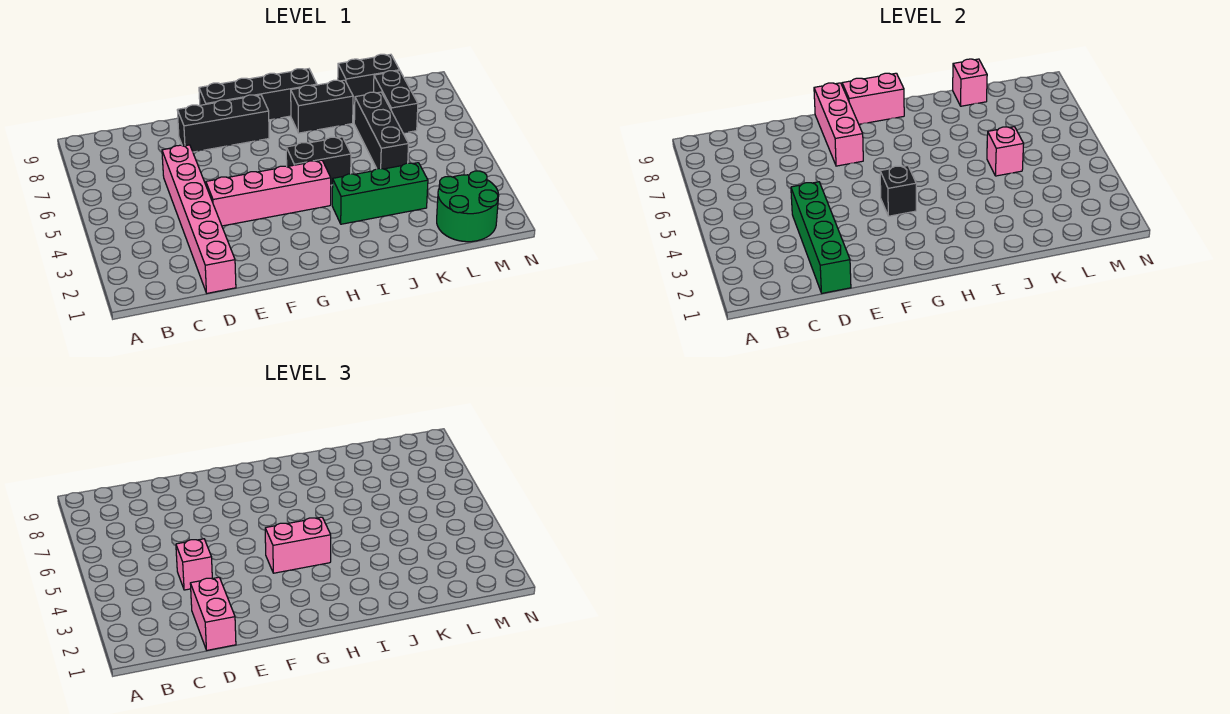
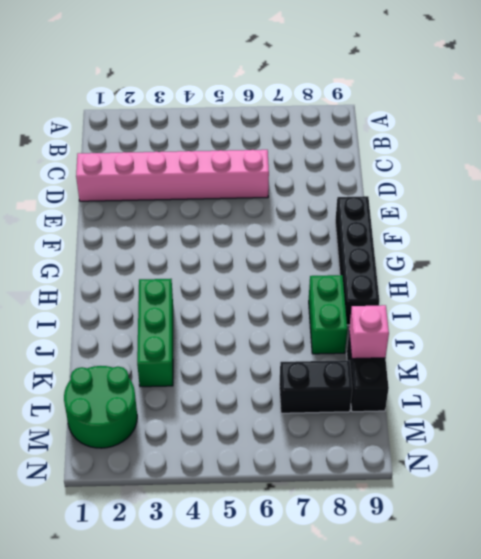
green 1x2 brick [309,275,347,354] -> black 1x2 brick [291,80,353,133]
none -> pink 1x4 brick [206,160,331,226]
none -> black 1x3 brick [177,95,269,152]
none -> black 1x2 brick [286,137,351,185]

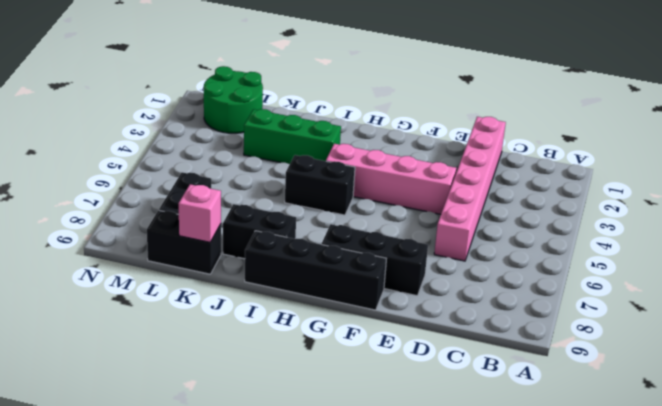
none -> black 1x3 brick [354,92,409,169]
none -> green 1x4 brick [791,182,851,293]
none -> pink 1x3 brick [814,83,863,166]

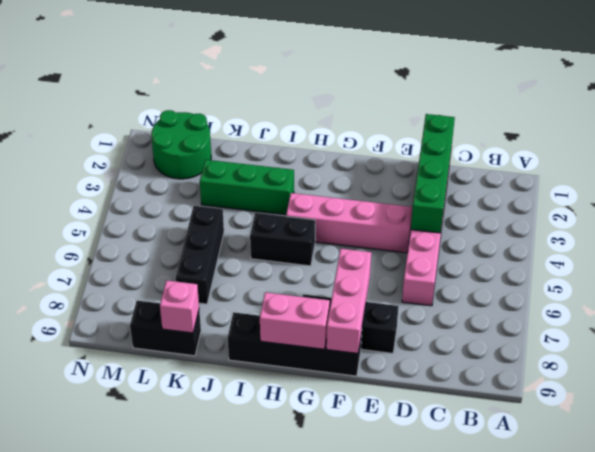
none -> black 1x2 brick [291,80,353,133]
none -> black 1x2 brick [374,71,418,133]
none -> black 1x1 brick [880,166,916,216]

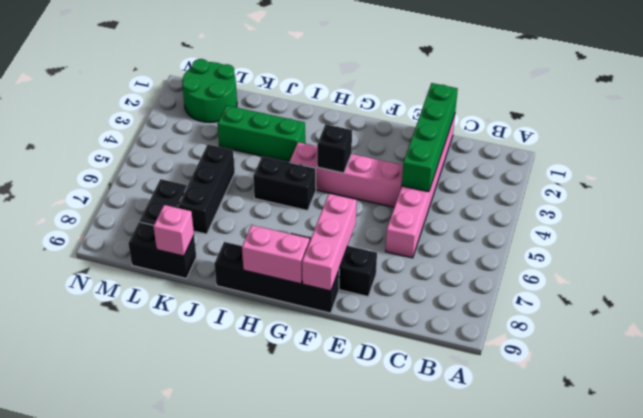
none -> black 1x2 brick [291,80,353,133]
none -> pink 1x1 brick [987,127,1024,176]
none -> pink 1x2 brick [190,577,236,650]

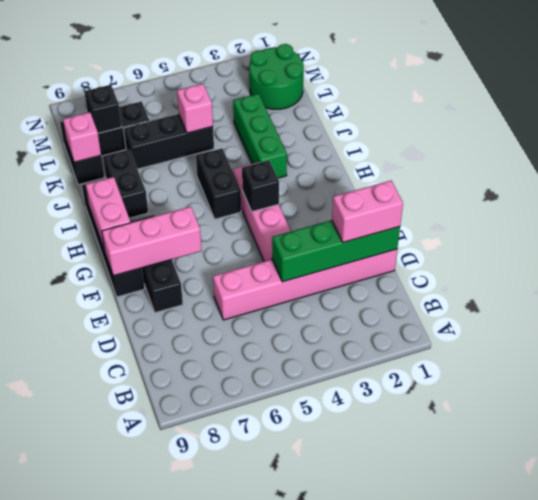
black 1x1 brick [84,85,122,133] -> none
none -> pink 1x1 brick [176,539,212,590]
none -> pink 1x2 brick [265,517,331,573]

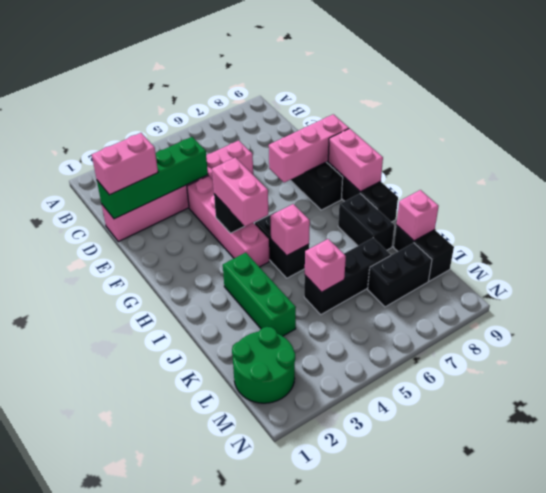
pink 1x1 brick [270,204,310,256] -> pink 1x1 brick moved to [176,539,212,590]

